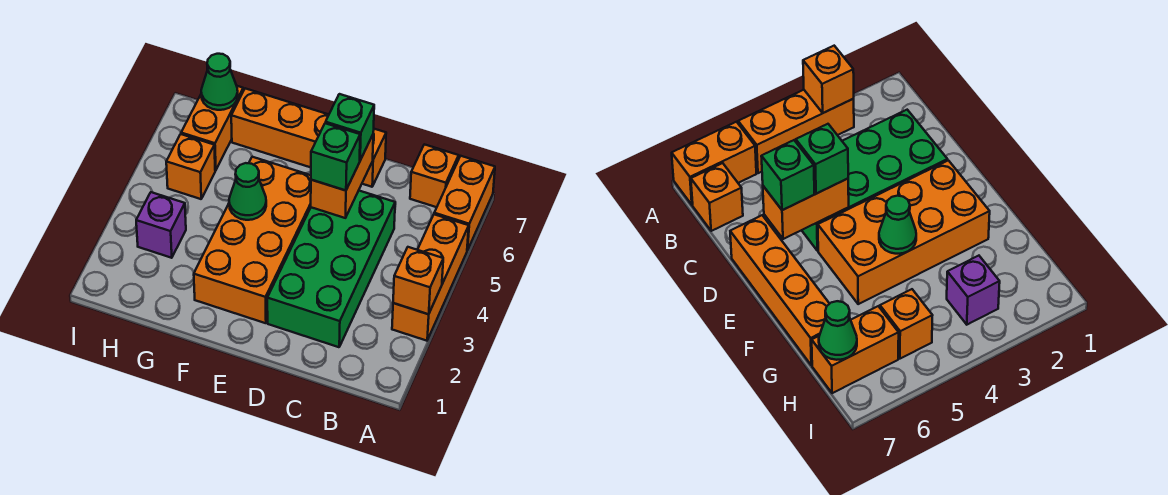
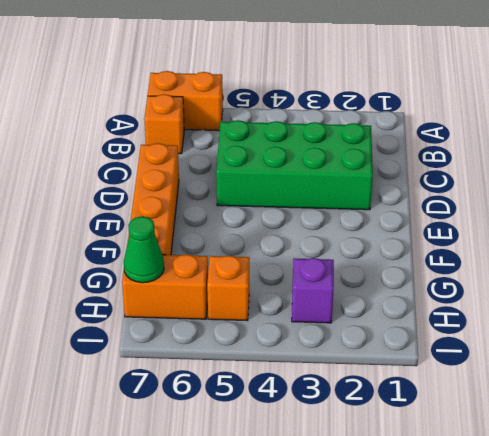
none -> orange 1x3 brick [392,214,469,341]
none -> orange 2x4 brick [194,157,311,323]
none -> orange 1x1 brick [393,247,443,314]

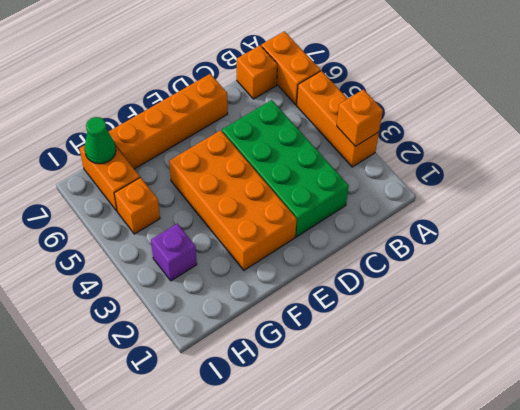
none -> orange 1x2 brick [311,135,373,218]
none -> green 1x1 cone [229,163,266,220]
none -> green 1x1 brick [311,123,360,191]

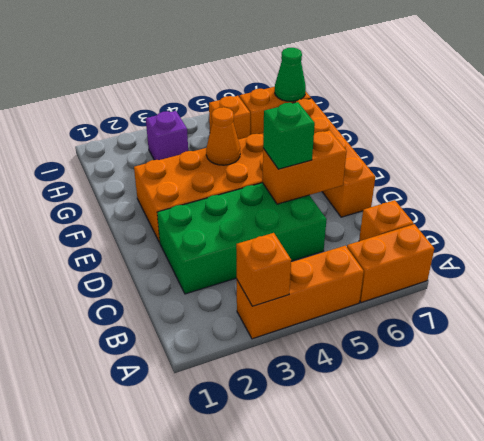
orange 1x1 cone [206,107,240,165] -> green 1x1 cone [229,163,266,220]
none -> green 1x1 brick [326,94,374,160]

